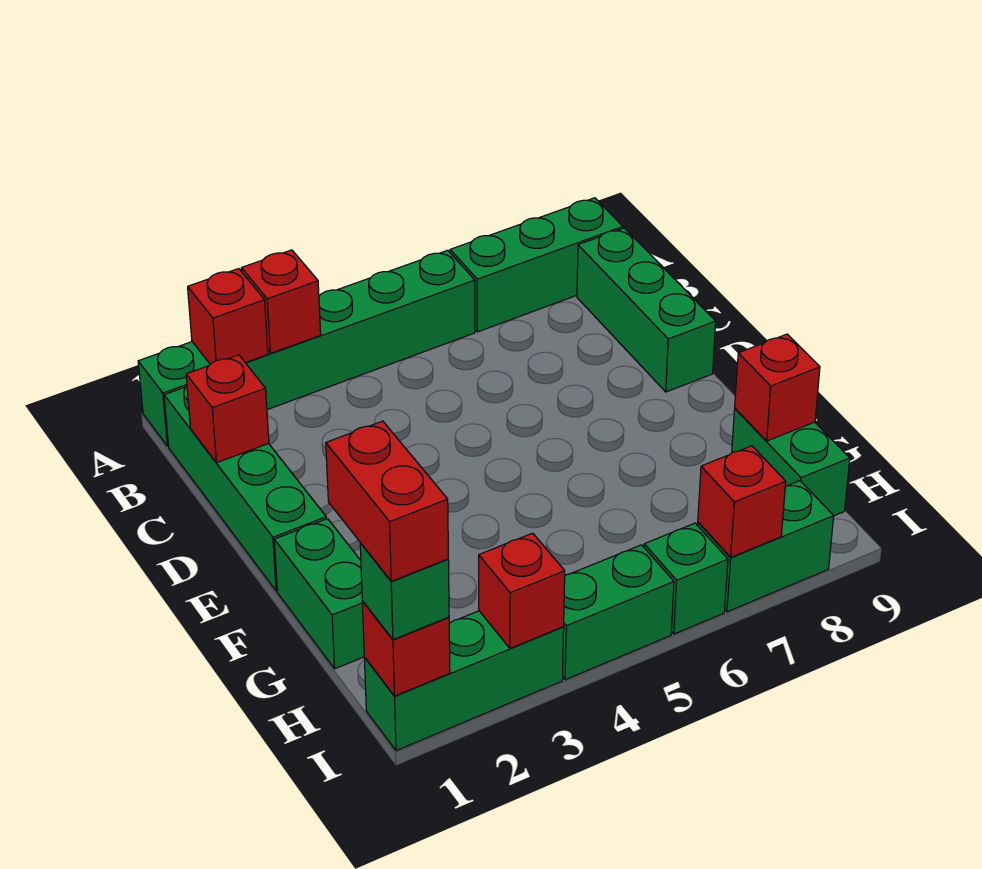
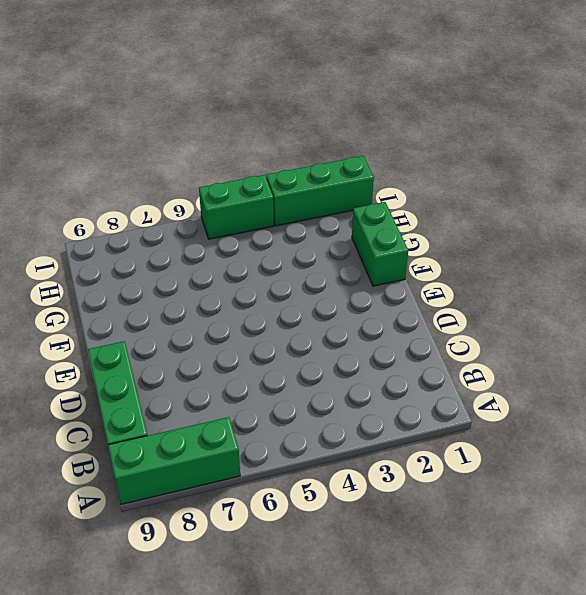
none -> green 1x6 brick [138,250,475,446]
none -> green 1x4 brick [164,387,326,591]
none -> green 1x2 brick [732,409,850,516]

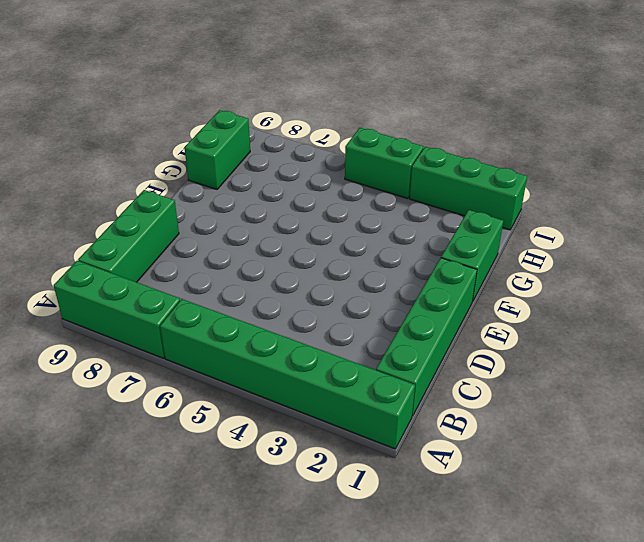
none -> green 1x1 brick [644,523,728,634]
none -> green 1x2 brick [698,481,834,612]
none -> red 1x1 brick [188,269,268,364]

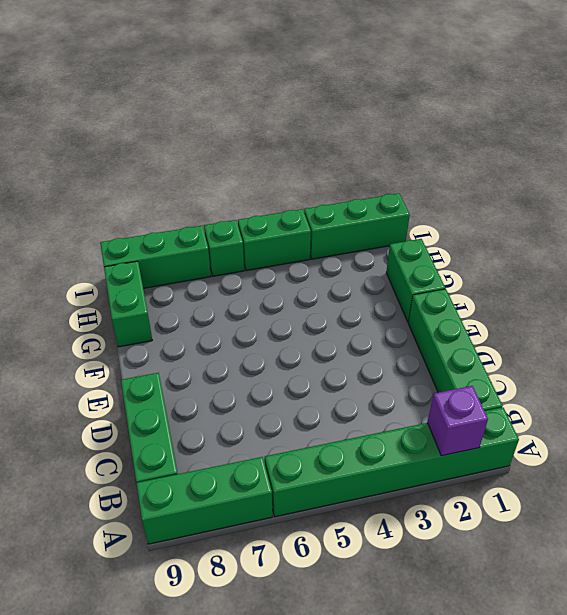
purple 1x1 brick [427,386,488,456] -> red 1x1 brick [188,269,268,364]
green 1x3 brick [100,226,211,288] -> green 1x2 brick [698,481,834,612]
none -> red 1x1 brick [241,250,321,353]
none -> red 1x1 brick [186,355,269,463]
none -> red 1x1 brick [735,334,820,441]

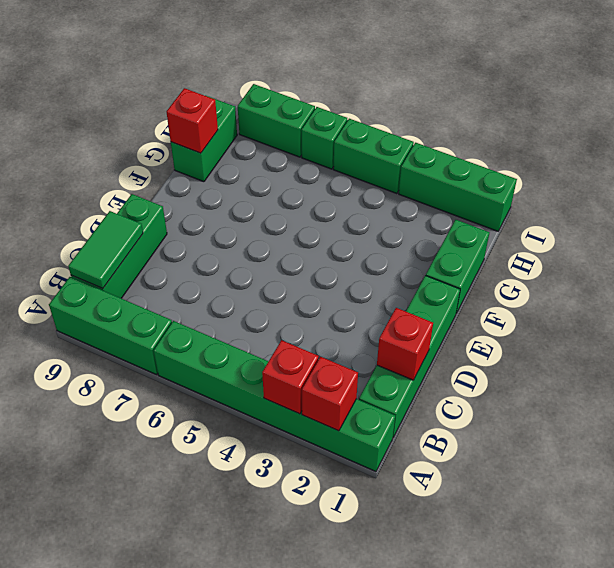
green 1x2 tile [68,211,143,289] -> none
none -> red 1x1 brick [362,601,450,696]
none -> red 1x1 brick [479,533,565,648]
none -> red 1x1 brick [698,446,786,557]

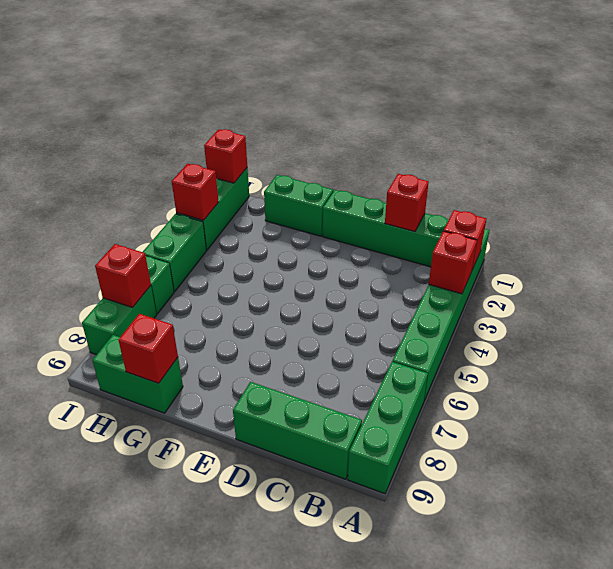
none -> green 1x1 brick [360,543,449,640]
none -> red 1x2 brick [326,421,448,581]

